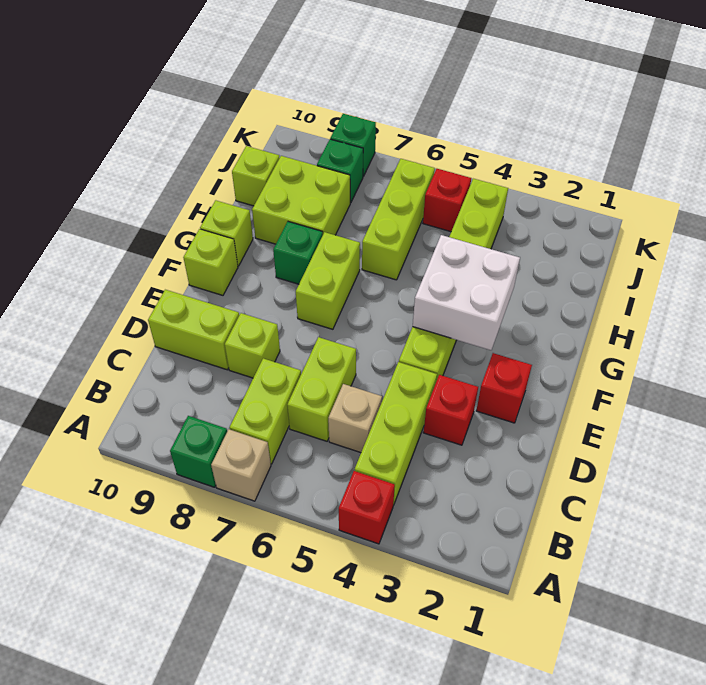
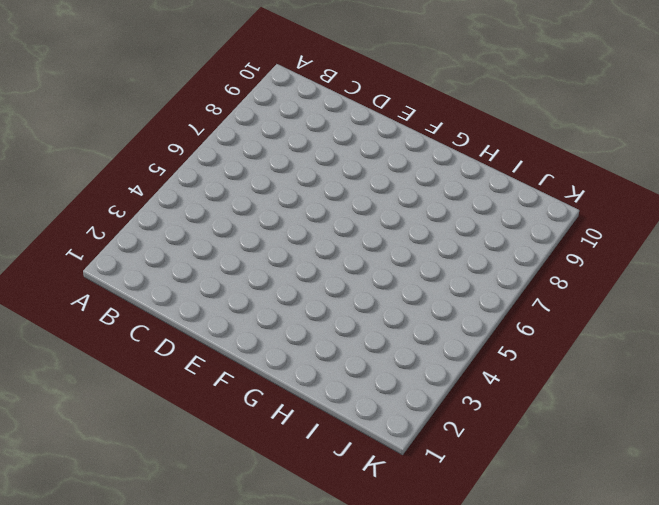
none -> red 1x1 brick [339,471,395,544]
none -> tan 1x1 brick [211,429,271,501]
none -> green 1x1 brick [170,416,227,487]

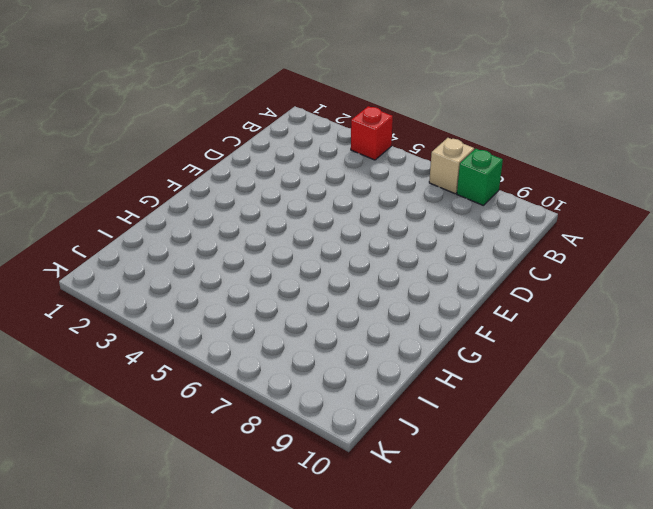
none -> lime 1x3 brick [355,362,437,505]
none -> lime 1x2 brick [229,358,301,464]
none -> tan 1x1 brick [328,384,382,453]

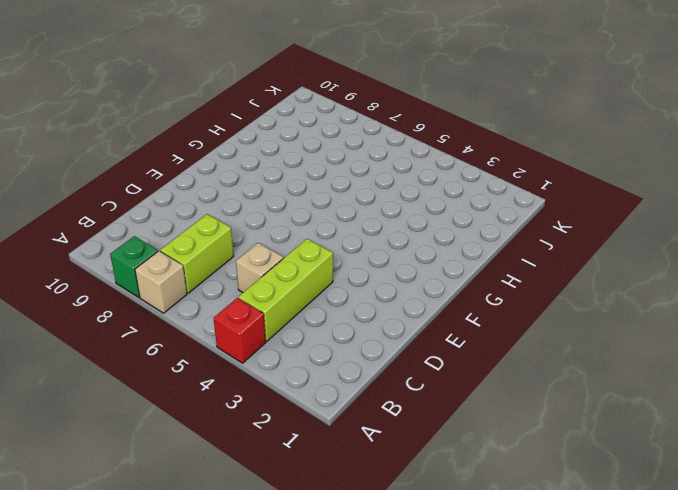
none -> lime 1x2 brick [287,337,356,441]
none -> red 1x1 brick [423,375,478,445]
none -> lime 1x1 brick [225,313,280,378]

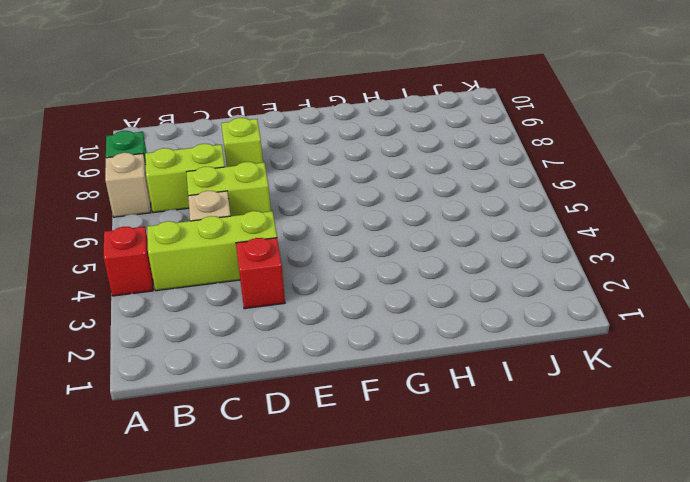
none -> lime 1x2 brick [148,290,239,370]
none -> red 1x1 brick [476,353,532,423]
none -> lime 1x6 brick [399,179,508,381]

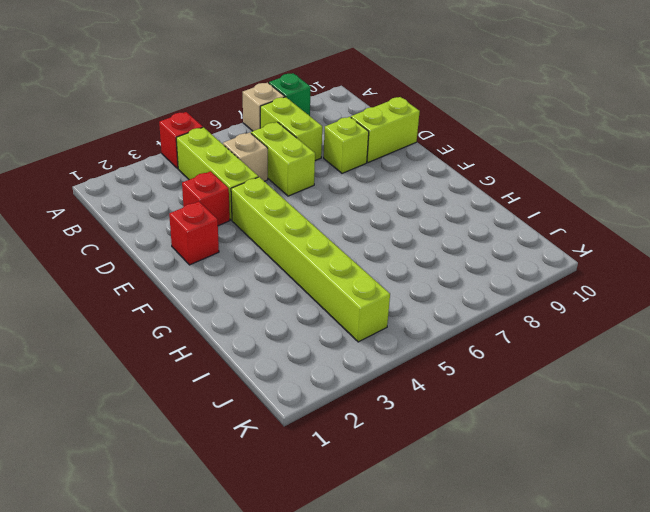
none -> lime 1x2 brick [296,232,360,329]
none -> lime 1x1 brick [183,229,238,295]
none -> green 1x1 brick [273,222,323,284]

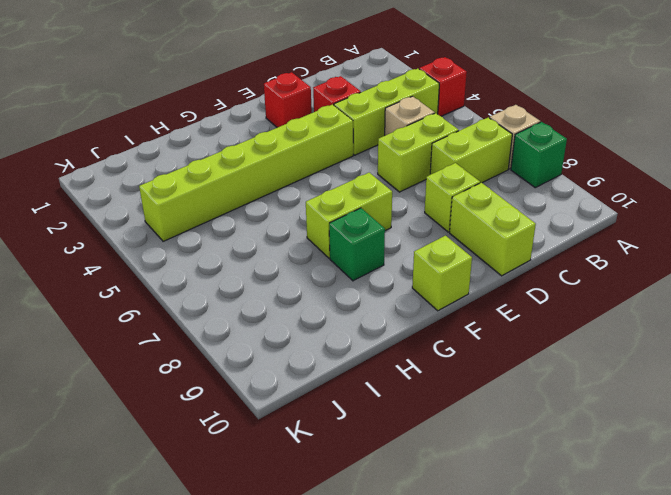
none -> lime 1x1 brick [200,200,253,266]
none -> lime 1x3 brick [362,159,435,280]
none -> lime 2x2 brick [252,156,350,244]

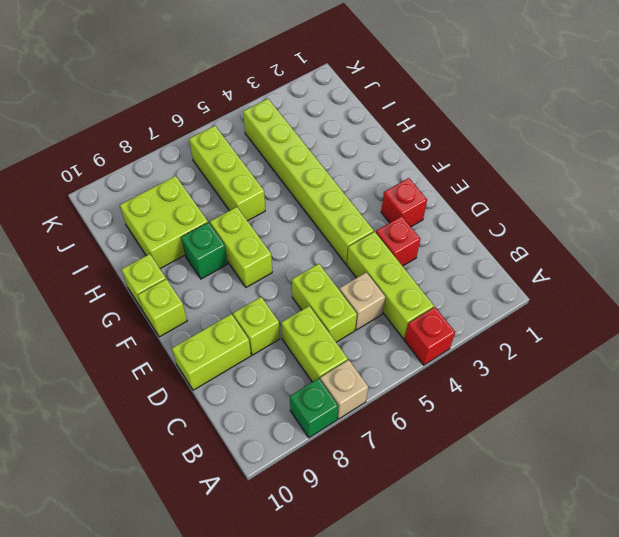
none -> lime 1x1 brick [232,146,279,206]
none -> red 1x1 brick [423,169,471,232]
none -> green 1x1 brick [317,139,363,203]

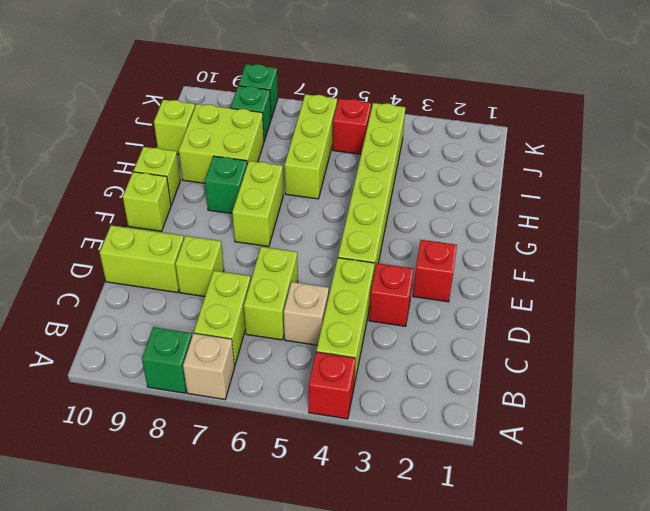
none -> white 2x2 brick [413,235,520,350]

